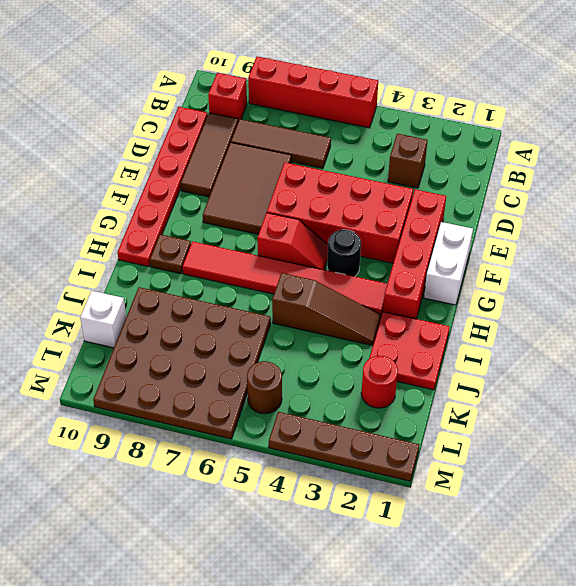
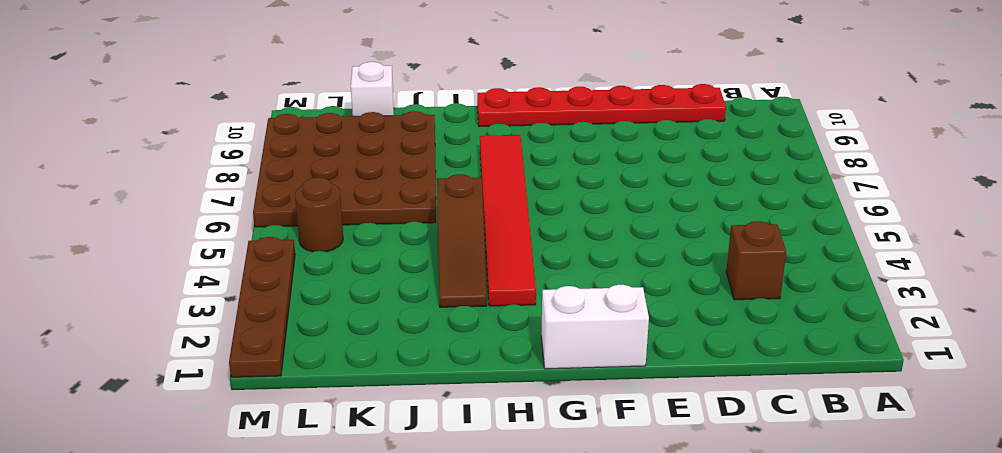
none -> red 1x4 brick [248,56,378,128]
none -> red 1x1 brick [208,73,247,122]
none -> brown 1x3 tile [231,119,331,168]

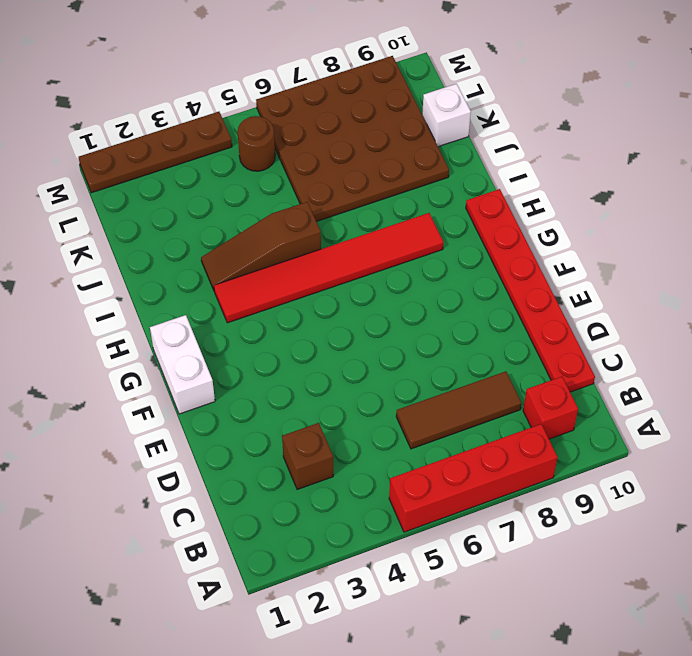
none -> brown 1x3 tile [181,113,238,197]
none -> brown 2x3 tile [203,143,291,234]
none -> red 1x4 brick [383,189,446,319]

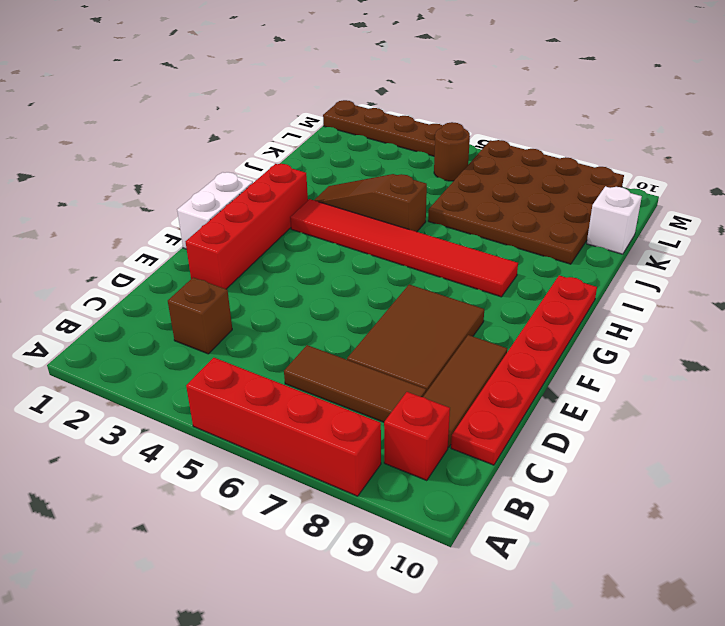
none -> red 2x4 brick [267,162,413,263]
none -> black 1x1 round brick [327,230,361,277]
none -> red 1x2 slope [257,213,328,270]

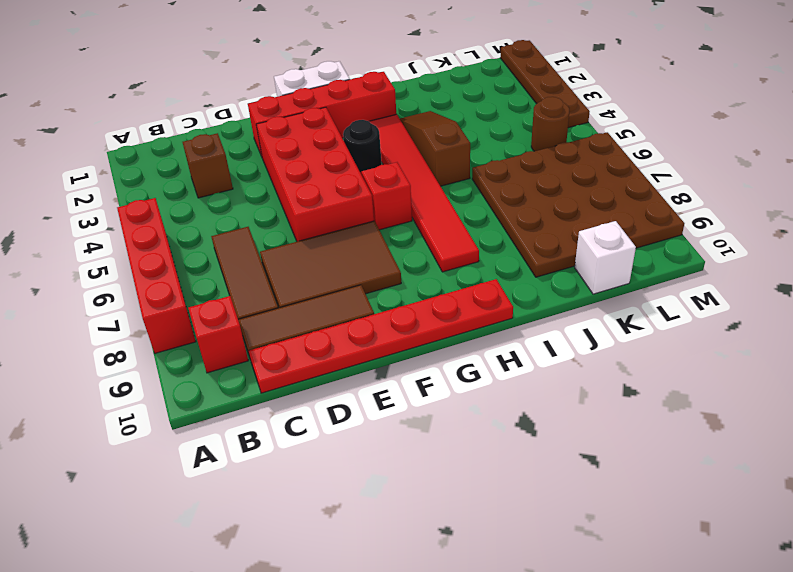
none -> brown 1x1 plate [150,234,191,274]
none -> red 2x2 plate [369,312,450,390]
none -> red 1x1 round brick [361,356,398,408]

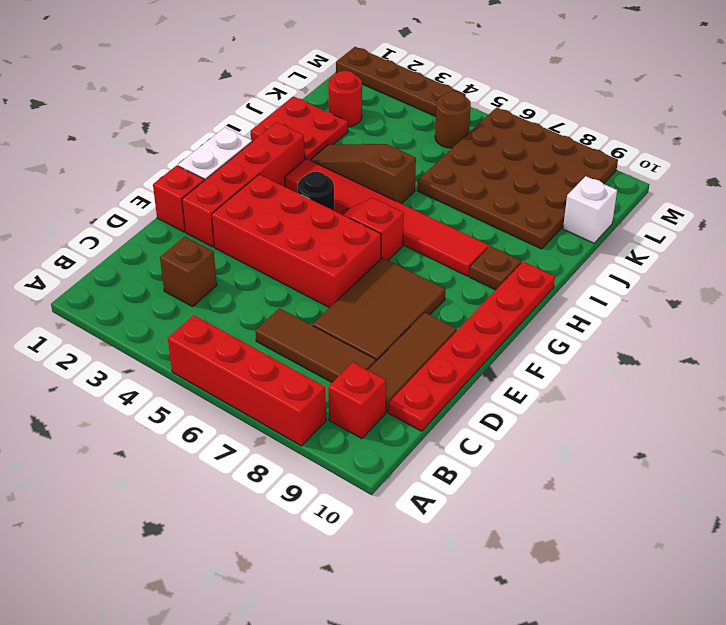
red 1x1 brick [153,165,204,232] -> none

